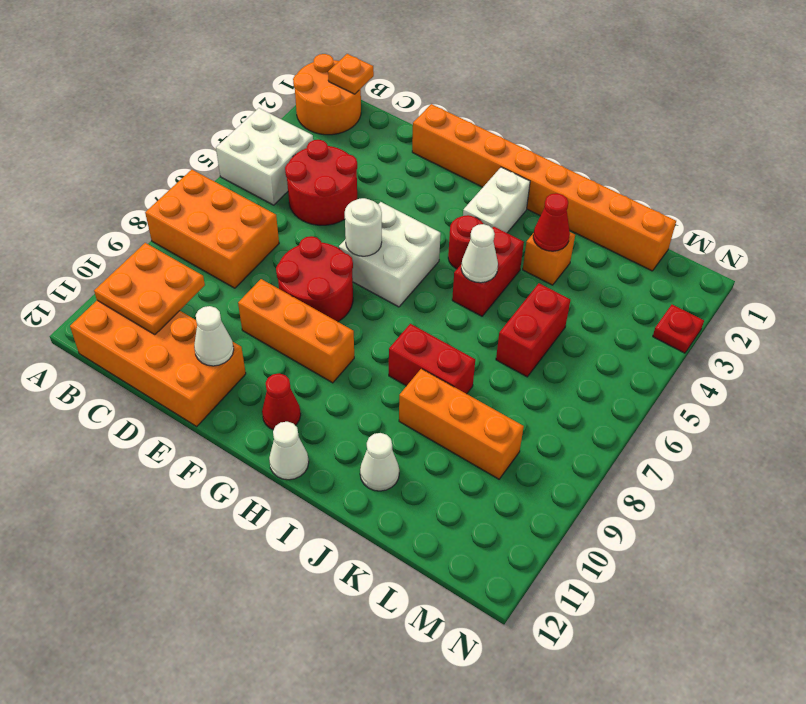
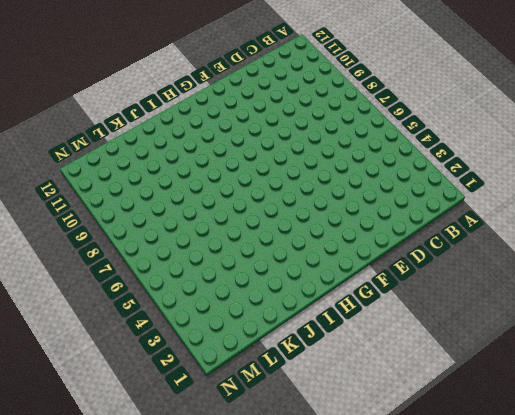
none -> orange 2x2 round brick [293,54,361,135]
none -> white 2x2 brick [216,108,313,205]
none -> orange 2x3 brick [145,170,279,288]

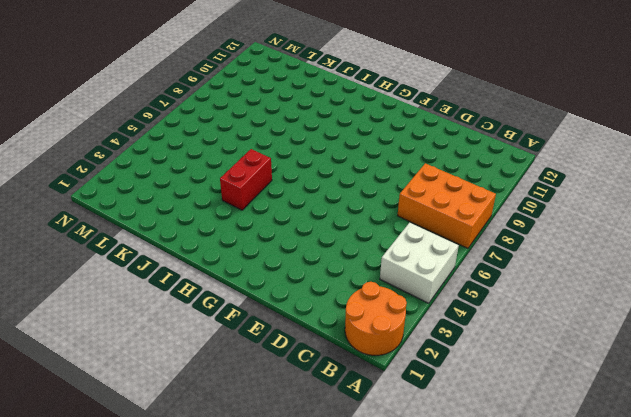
none -> orange 2x4 brick [70,300,246,426]
none -> red 2x2 round brick [285,140,357,225]
none -> orange 1x8 brick [412,104,676,271]

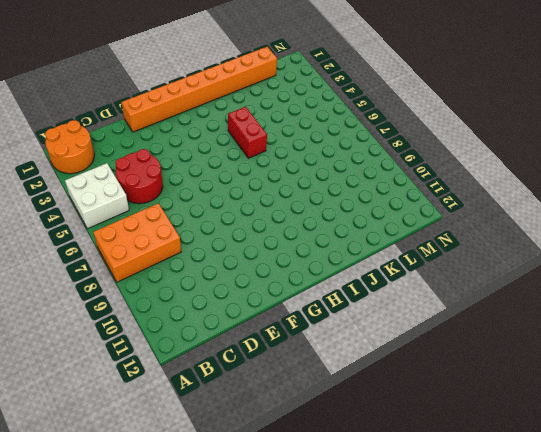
none -> orange 2x4 brick [70,300,246,426]
none -> red 2x2 round brick [276,236,353,322]
none -> orange 1x3 brick [238,279,354,383]

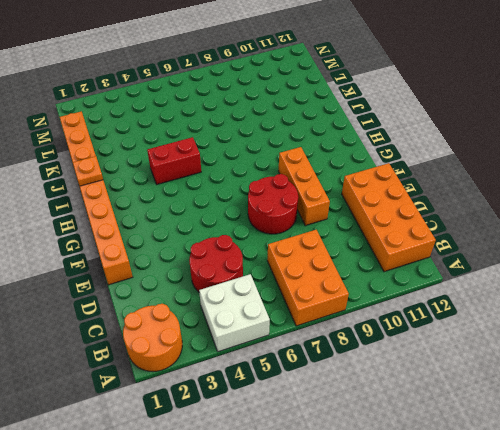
orange 1x1 plate [73,156,103,186] -> orange 1x1 plate moved to [328,54,374,94]
none -> white 2x2 brick [339,202,441,307]
none -> red 1x1 cone [262,373,301,430]
none -> white 1x2 brick [463,167,530,233]

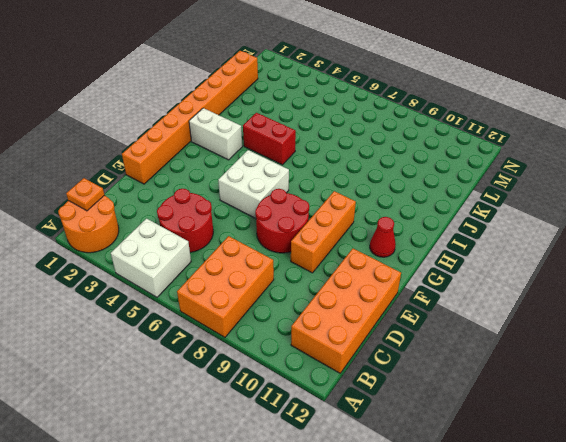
none -> red 1x1 round brick [448,215,483,269]
none -> white 1x1 cone [269,422,309,480]
none -> red 1x2 brick [389,324,475,394]

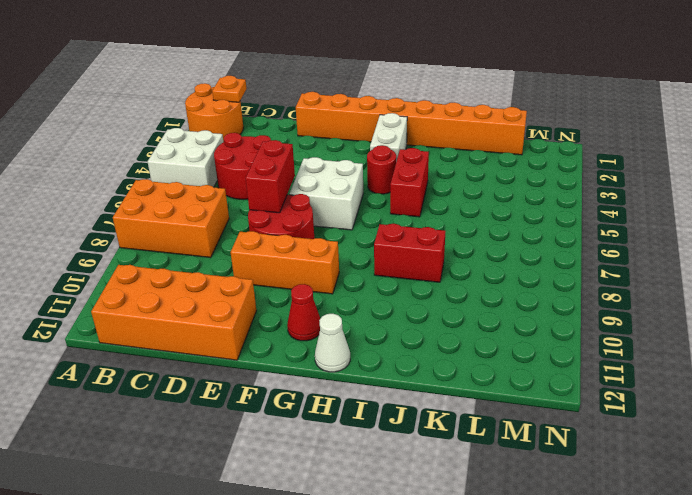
red 1x2 brick [246,140,295,213] -> red 1x2 brick moved to [496,283,571,377]
none -> orange 1x1 brick [523,232,575,285]
none -> orange 1x3 brick [399,369,524,479]
none -> white 1x1 cone [360,433,399,491]

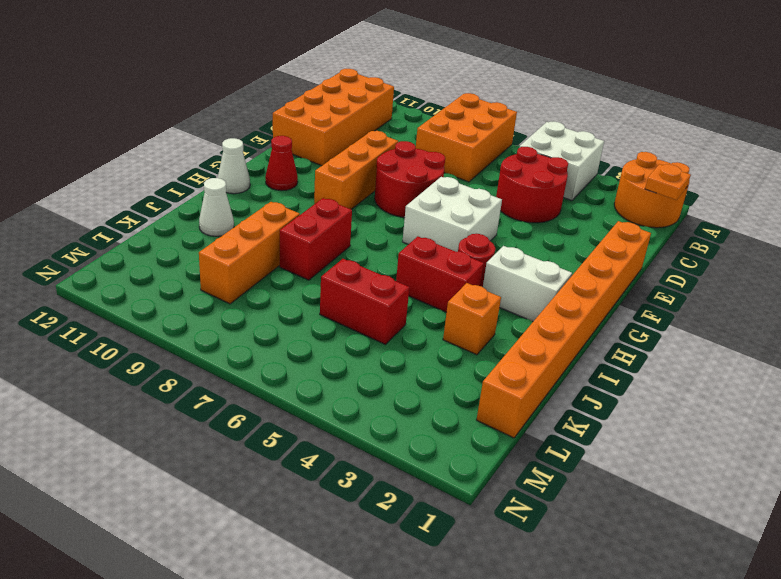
none -> red 1x1 plate [653,305,704,353]
none -> orange 2x2 plate [94,243,205,335]
none -> white 1x1 cone [194,306,234,366]

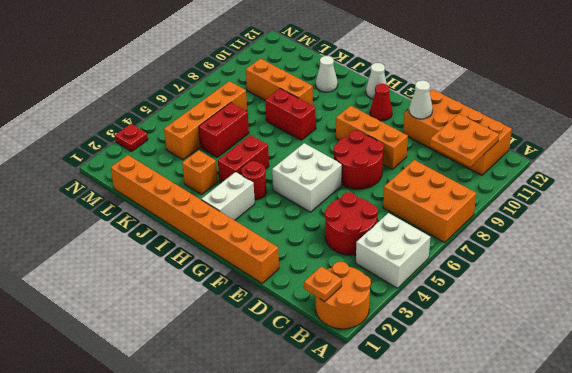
orange 1x4 brick [164,81,247,160] -> none
none -> white 1x1 round brick [345,198,382,256]
none -> white 1x1 cone [461,224,498,283]
none -> red 1x1 cone [533,193,570,251]

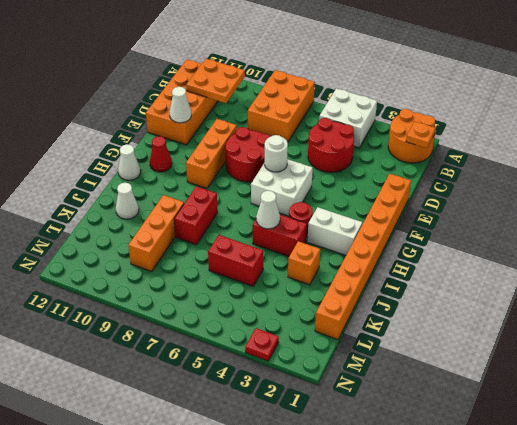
none -> red 1x1 cone [533,193,570,251]

